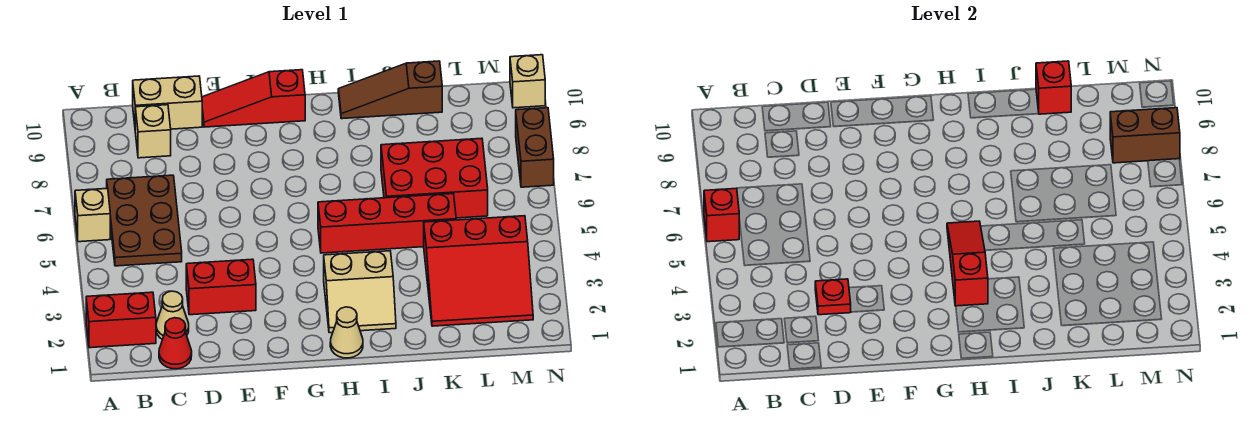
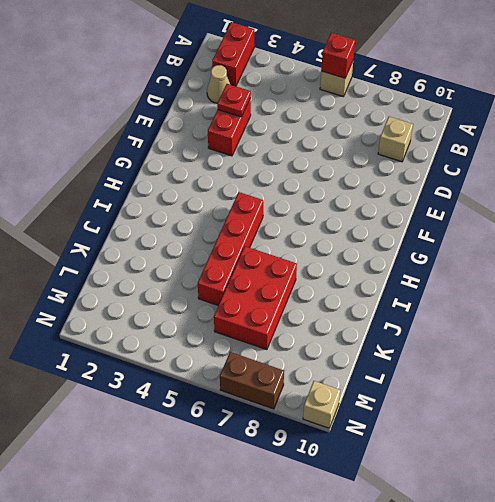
none -> brown 2x3 plate [107,175,182,266]
none -> red 1x1 cone [159,318,192,369]
none -> tan 1x2 brick [133,76,202,129]

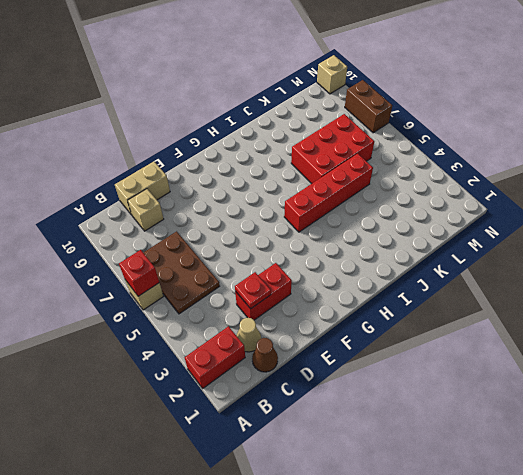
brown 1x1 cone [252,338,278,372] -> red 1x1 cone [159,318,192,369]
none -> red 1x3 slope [202,70,305,127]
none -> tan 1x1 cone [330,307,363,358]
none -> tan 2x2 slope [324,251,396,333]

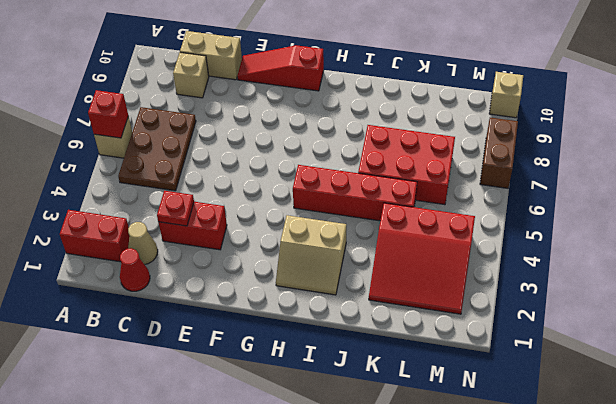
none -> tan 1x1 cone [330,307,363,358]
none -> brown 1x3 slope [338,61,442,119]
none -> red 1x3 slope [947,221,988,306]

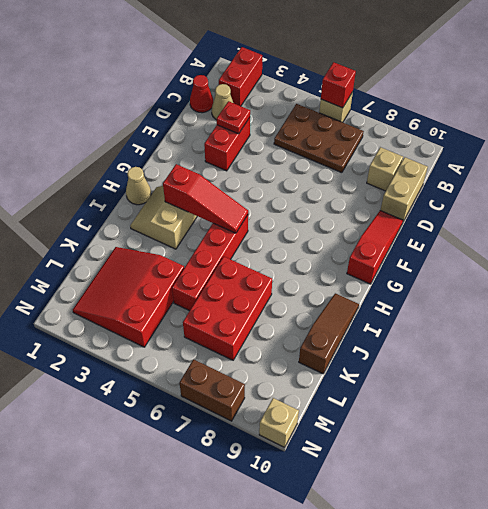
none -> red 1x1 brick [1036,61,1071,114]
none -> brown 1x2 brick [1110,108,1180,163]

